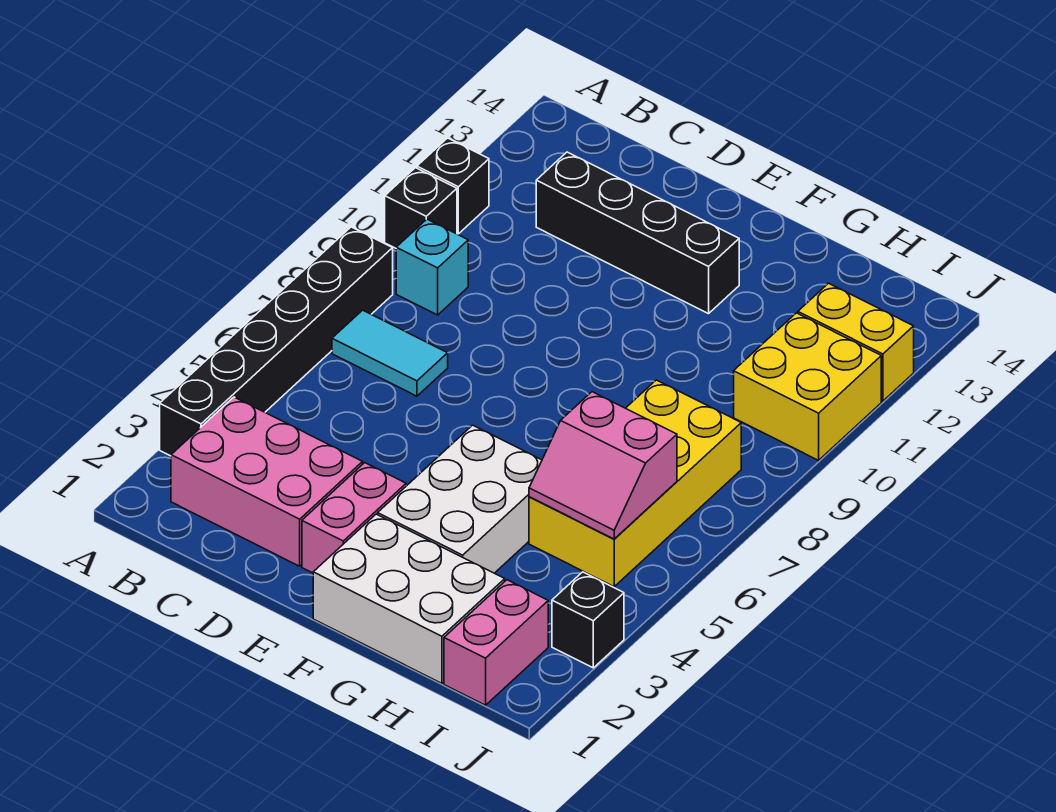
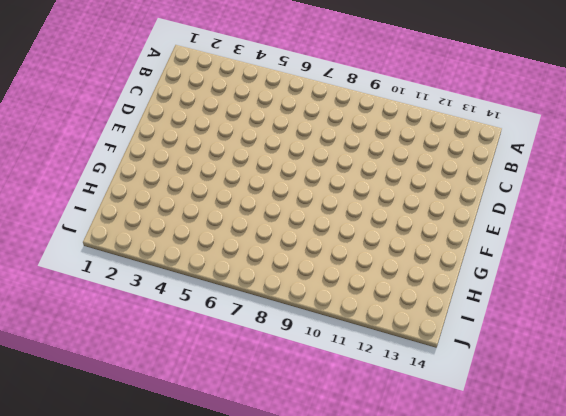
none -> black 1x6 brick [160,227,393,456]
none -> black 1x1 brick [385,168,457,248]
none -> black 1x1 brick [417,138,489,234]

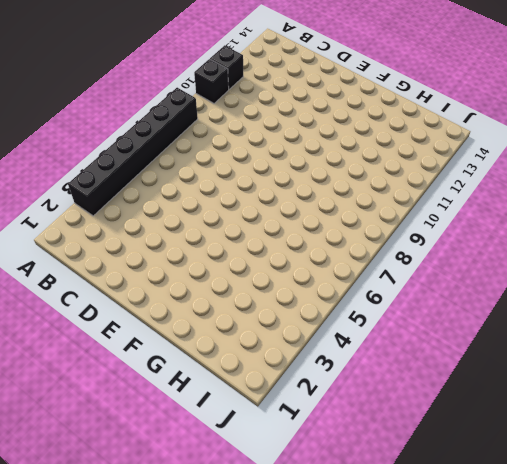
none -> pink 2x3 brick [171,397,363,566]
none -> cyan 1x2 tile [332,310,448,396]
none -> cyan 1x1 brick [396,219,468,315]

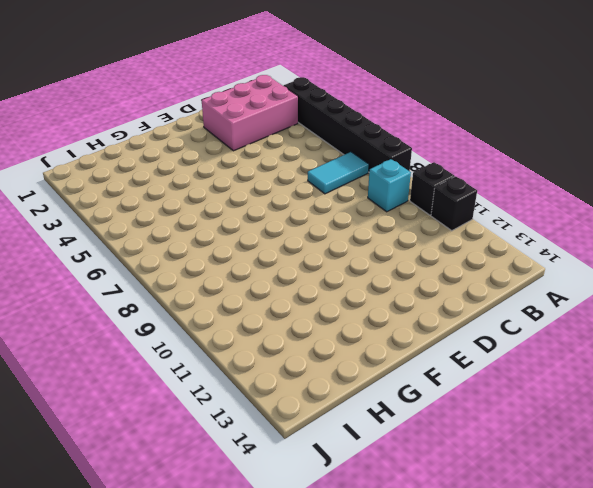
none -> black 1x4 brick [536,152,739,314]
none -> pink 1x2 brick [302,463,406,573]
none -> white 2x3 brick [313,514,505,683]

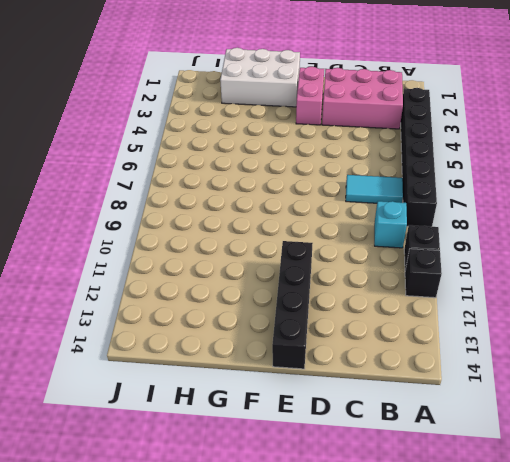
black 1x4 brick [272,241,313,369] -> black 1x4 brick turned to [536,152,739,314]
none -> white 2x3 brick [378,425,542,573]
none -> yellow 2x4 brick [529,380,741,587]
none -> pink 1x2 brick [444,580,548,705]

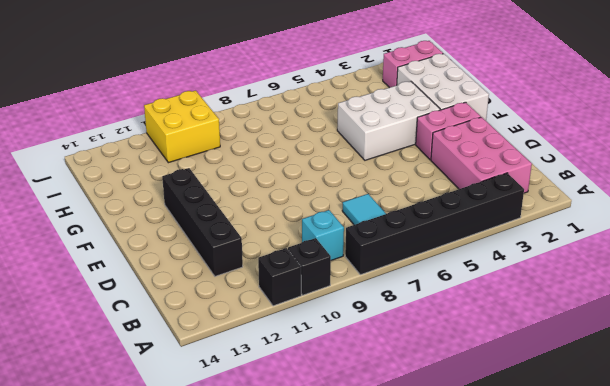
none -> yellow 2x4 brick [529,380,741,587]
none -> yellow 1x2 brick [798,283,914,401]
none -> black 1x1 brick [552,572,624,668]

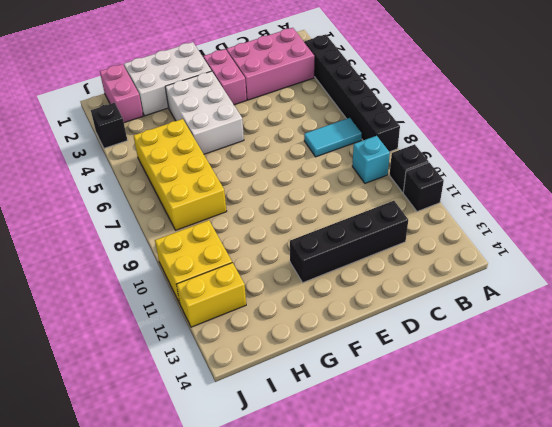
none -> pink 2x2 slope [529,392,677,539]

